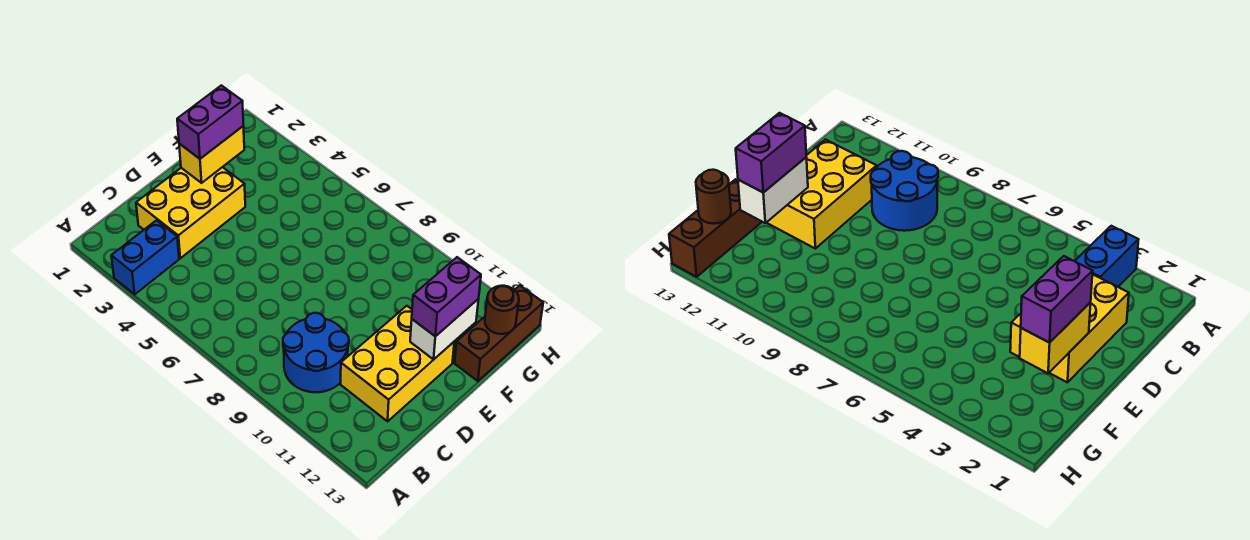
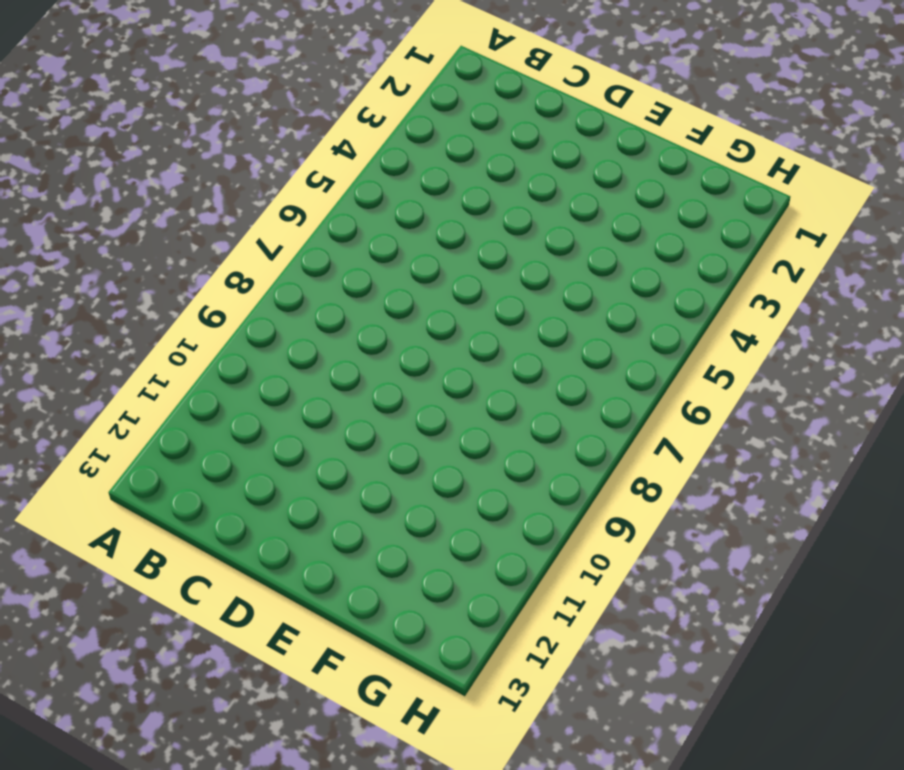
none -> blue 1x2 brick [111,220,179,294]
none -> blue 2x2 round brick [283,313,349,392]

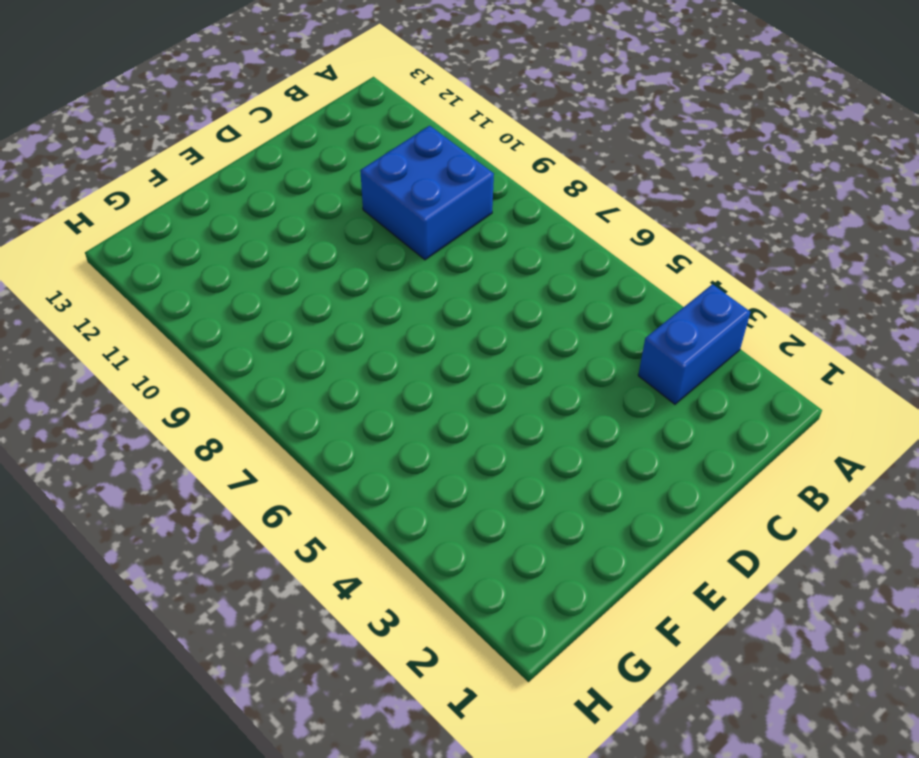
blue 2x2 brick [360,126,494,260] -> blue 2x2 round brick [283,313,349,392]
none -> yellow 2x3 brick [136,167,245,258]
none -> yellow 2x3 brick [341,306,454,421]

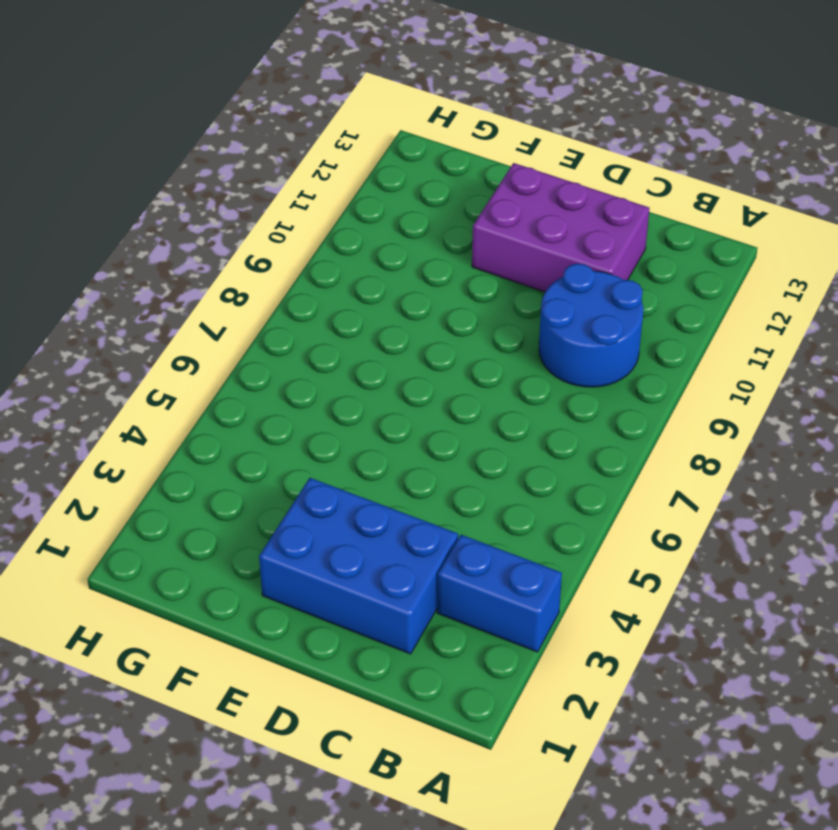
blue 2x3 brick [259,478,458,654] -> yellow 2x3 brick [136,167,245,258]
purple 2x3 brick [472,163,650,292] -> yellow 2x3 brick [341,306,454,421]
none -> brown 1x3 brick [455,286,543,381]
none -> yellow 1x2 brick [179,126,244,183]

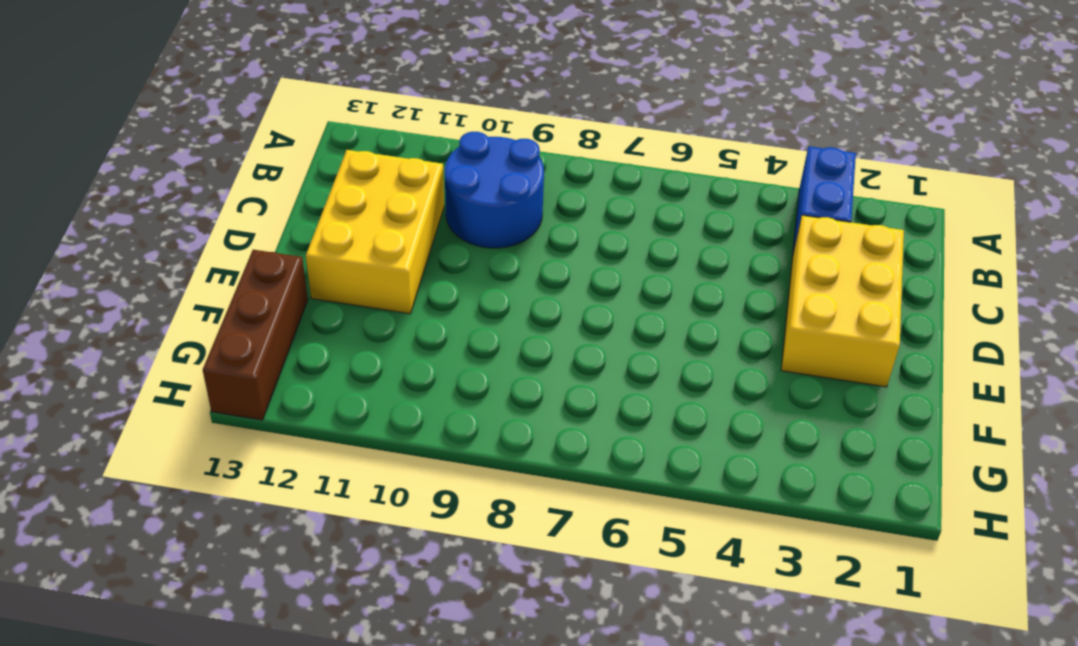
none -> yellow 1x2 brick [179,126,244,183]
none -> white 1x2 brick [410,299,479,359]

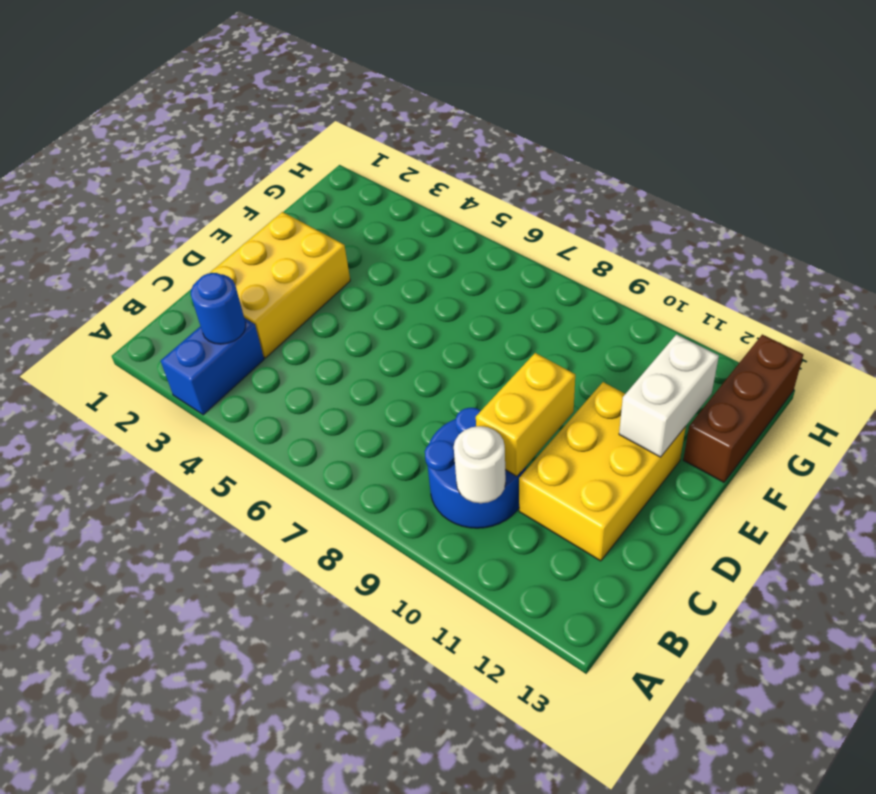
blue 1x1 round brick [191,273,246,344] -> none
white 1x1 round brick [454,426,506,503] -> none
yellow 1x2 brick [476,353,575,476] -> yellow 1x2 brick moved to [179,126,244,183]
none -> brown 1x1 round brick [485,286,519,334]
none -> purple 1x2 brick [177,85,243,159]

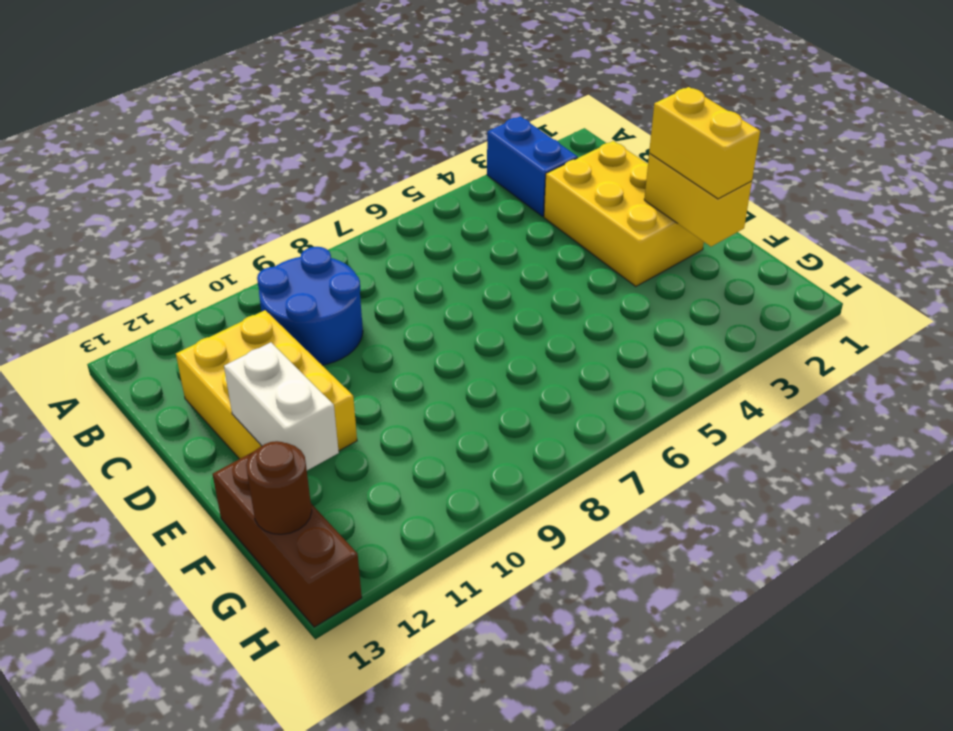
yellow 1x2 brick [649,87,760,199] -> purple 1x2 brick [177,85,243,159]
none -> purple 1x2 brick [412,257,481,336]

